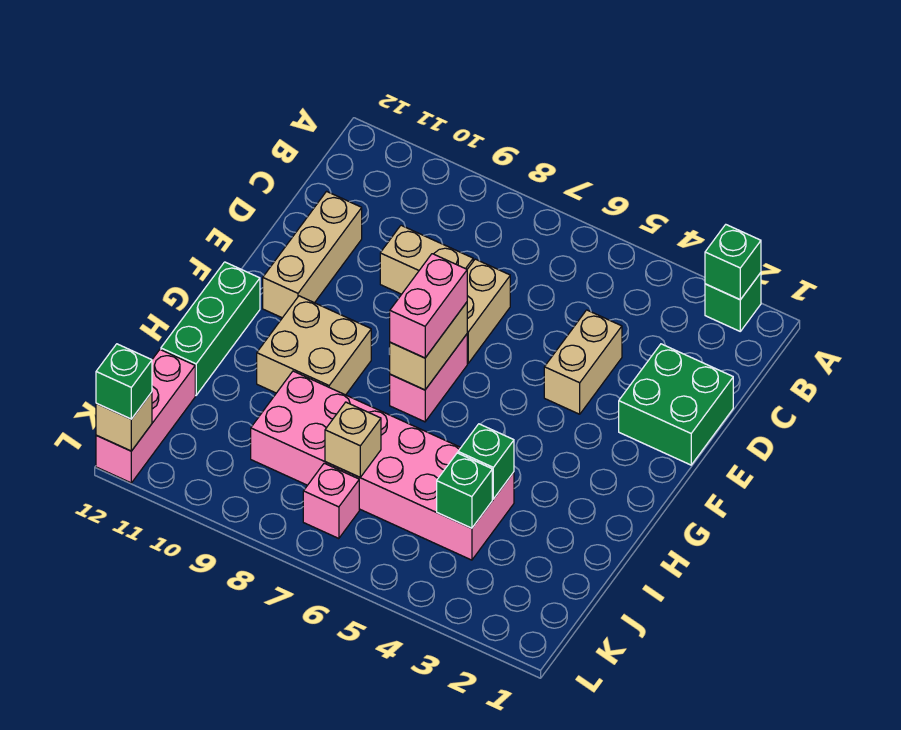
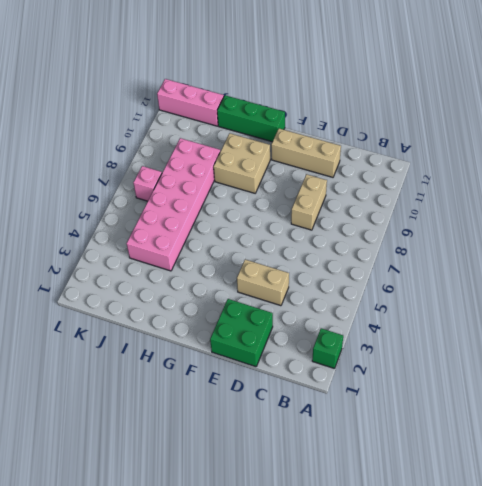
none -> tan 1x2 brick [467,259,510,363]
none -> pink 1x2 brick [390,334,467,422]
none -> green 1x1 brick [705,225,761,300]

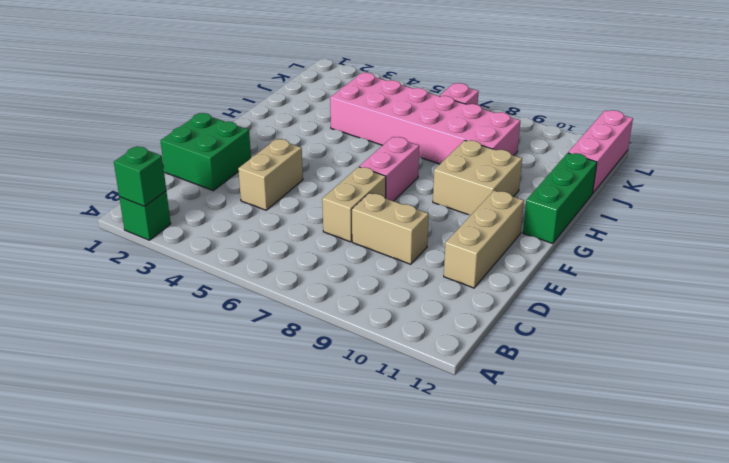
none -> tan 1x2 brick [389,302,467,390]
none -> green 1x1 brick [458,424,514,499]
none -> green 1x1 brick [437,453,492,528]

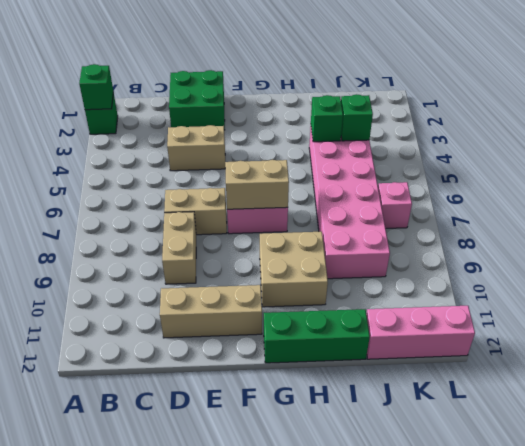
none -> tan 1x1 brick [325,402,381,477]
none -> tan 1x1 brick [96,392,152,451]
none -> pink 1x2 brick [390,254,467,358]

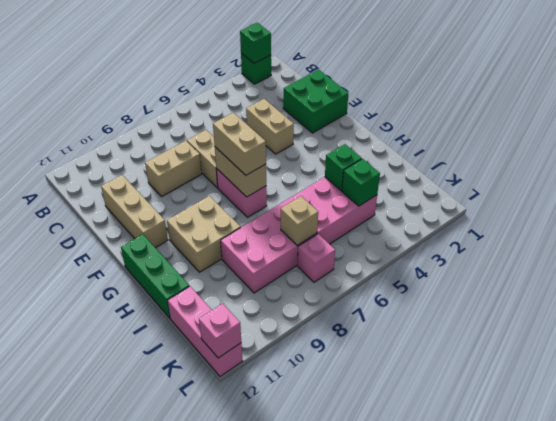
tan 1x2 brick [213,113,266,175] -> pink 1x2 brick [390,254,467,358]
pink 1x1 brick [199,304,241,358] -> tan 1x1 brick [96,392,152,451]
none -> green 1x1 brick [96,344,152,419]

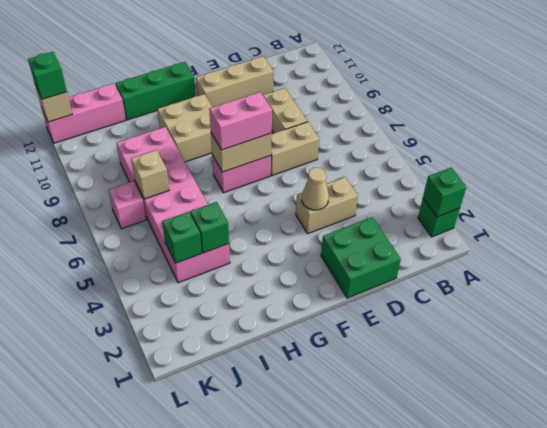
tan 1x1 cone [302,167,329,210] -> none

